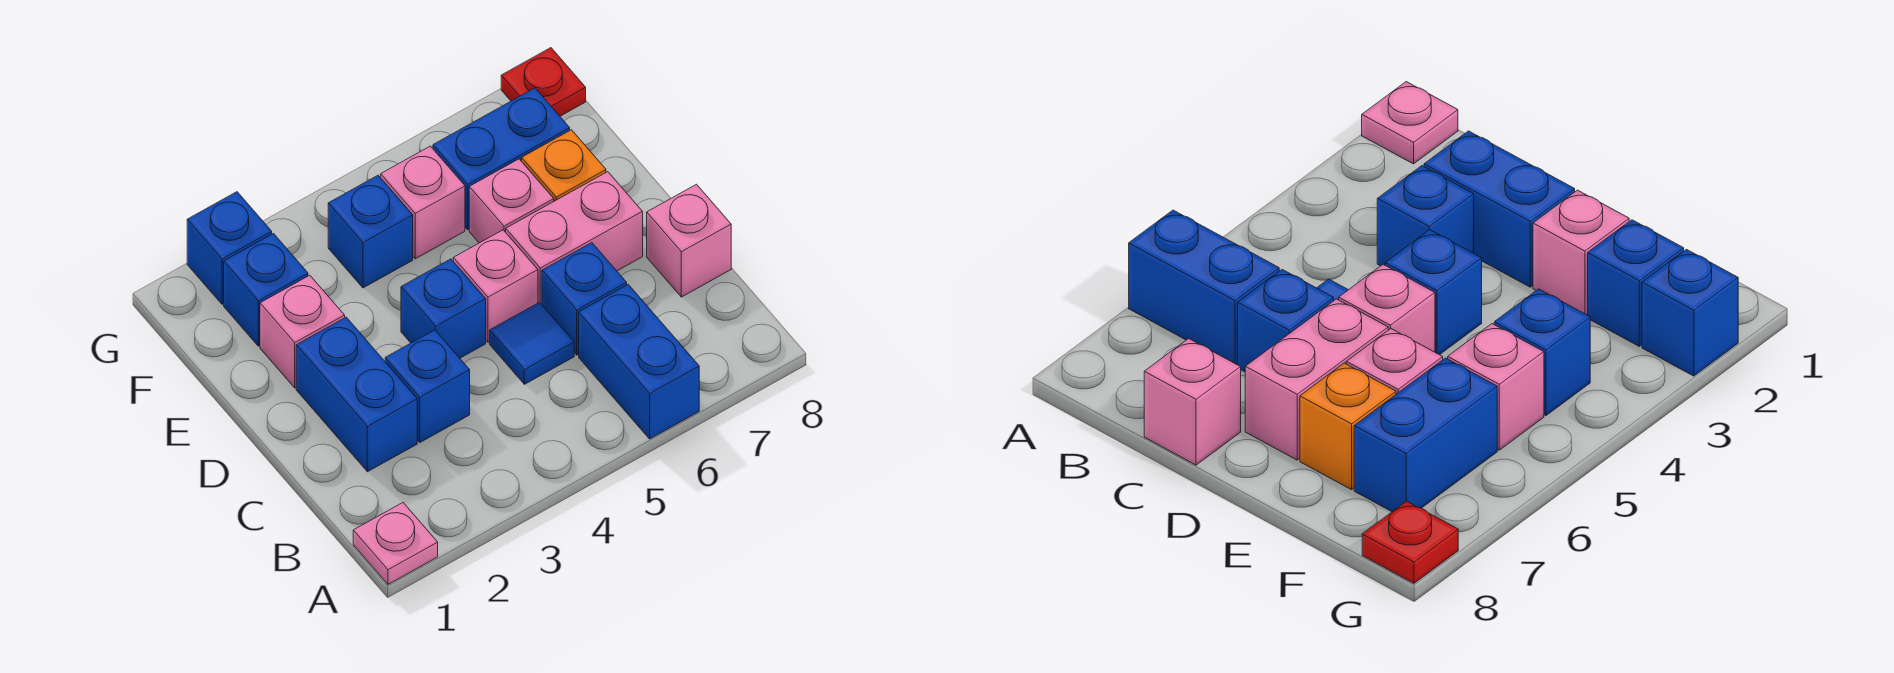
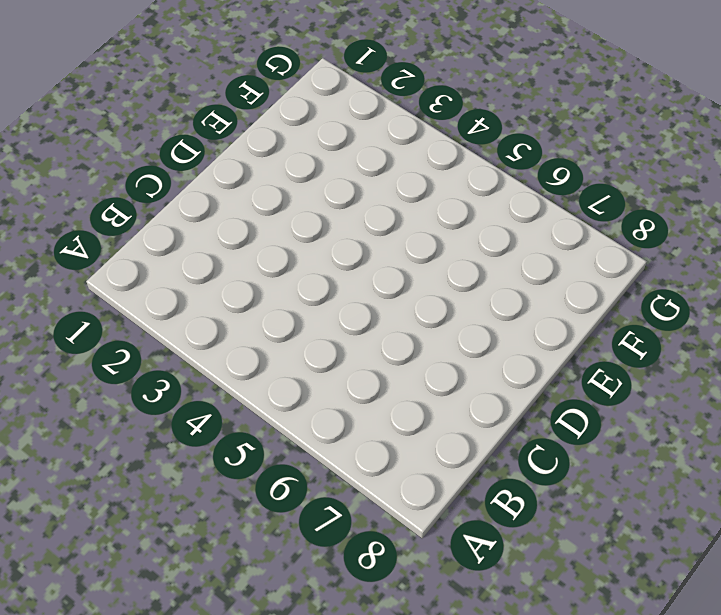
none -> pink 1x1 plate [353,503,438,584]
none -> blue 1x2 brick [579,285,699,439]
none -> blue 1x2 brick [296,317,417,472]

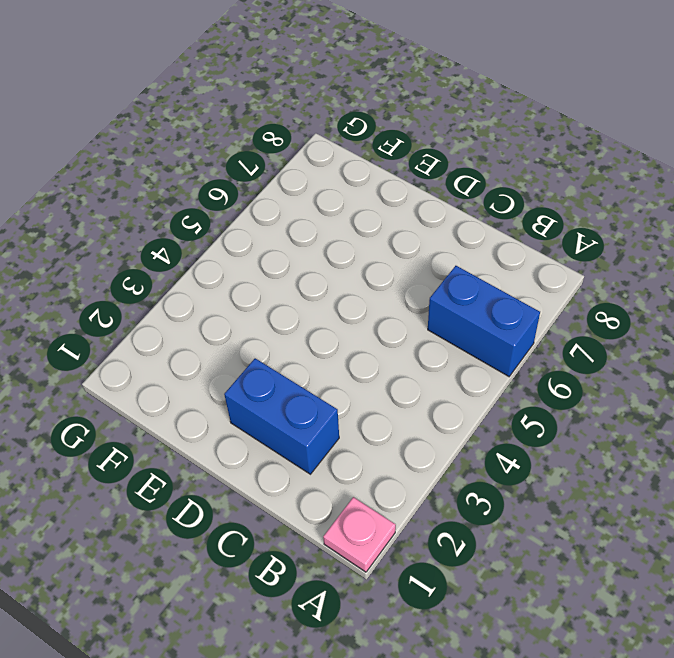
none -> blue 1x1 brick [385,330,470,442]
none -> blue 1x1 tile [490,302,574,384]
none -> blue 1x1 brick [542,243,627,355]

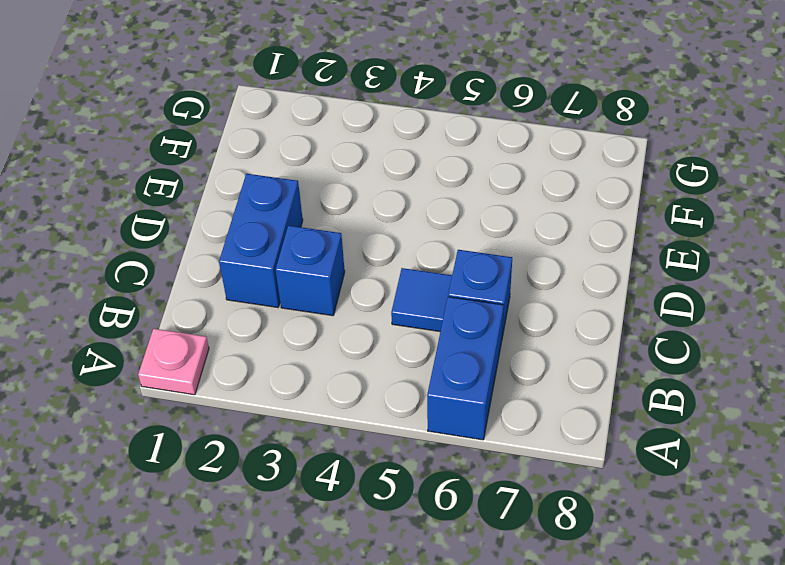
none -> pink 1x1 brick [647,184,731,297]
none -> blue 1x1 brick [401,259,486,358]
none -> pink 1x1 brick [453,230,538,342]

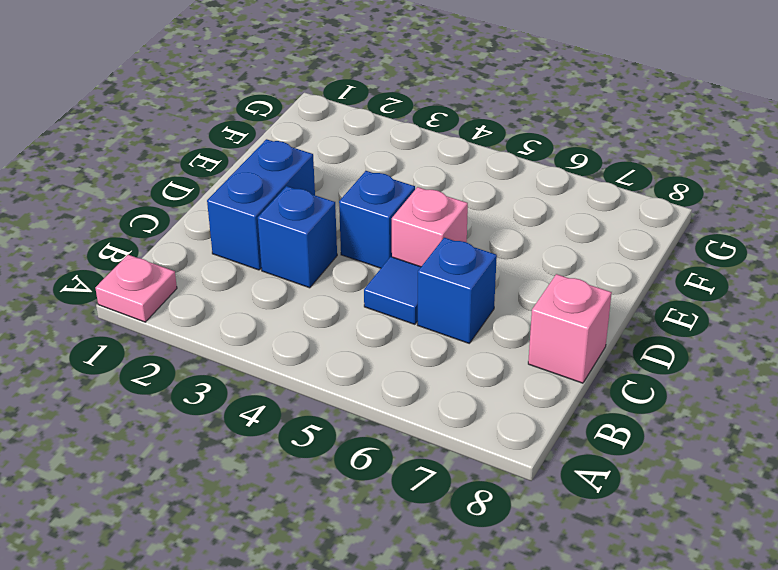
none -> blue 1x2 brick [579,285,699,439]
none -> pink 1x2 brick [506,172,643,304]
none -> pink 1x1 brick [260,275,345,388]

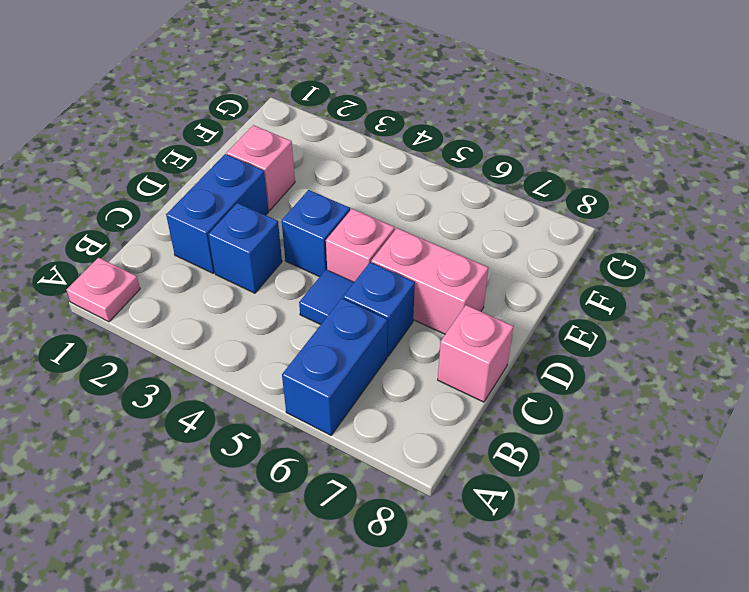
none -> pink 1x1 brick [469,159,554,243]
none -> orange 1x1 brick [522,130,606,201]
none -> blue 1x1 brick [224,234,308,346]

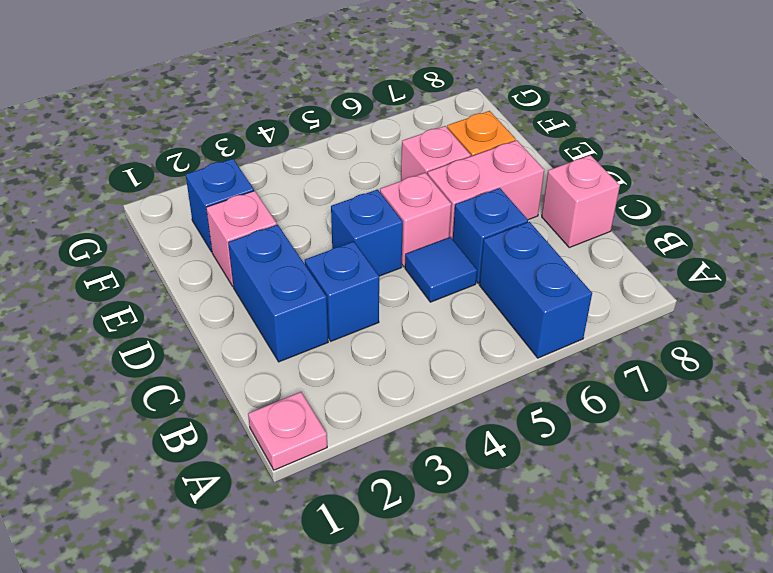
none -> blue 1x1 brick [328,175,413,288]
none -> pink 1x1 brick [381,146,465,259]
none -> blue 1x2 brick [433,88,570,229]

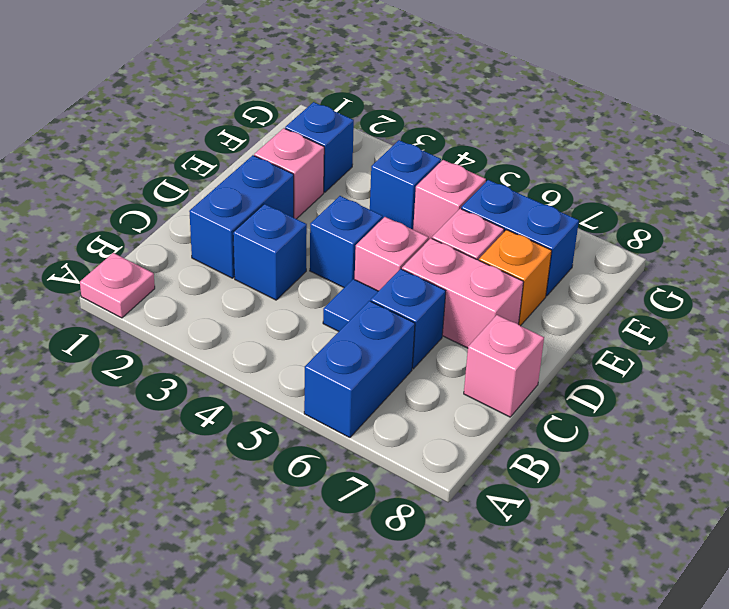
none -> blue 1x1 brick [187,192,272,304]
none -> red 1x1 plate [501,48,586,116]

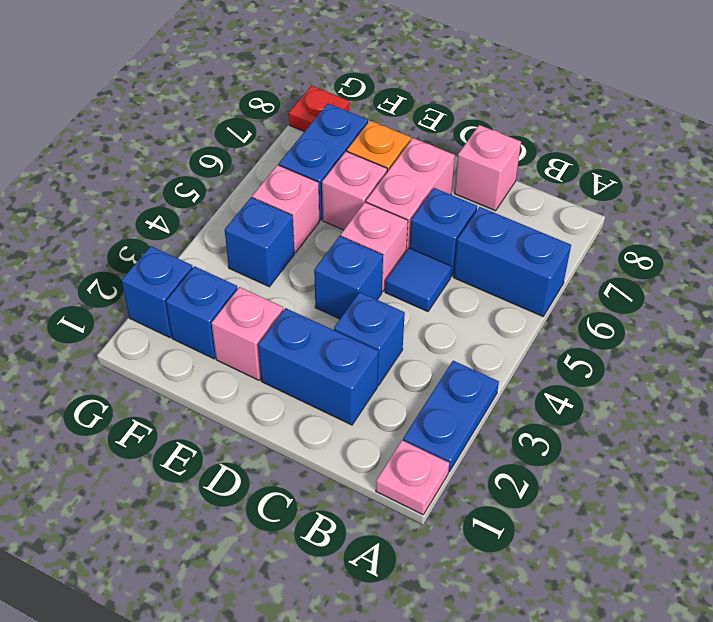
blue 1x2 plate [403,361,499,472] -> none

